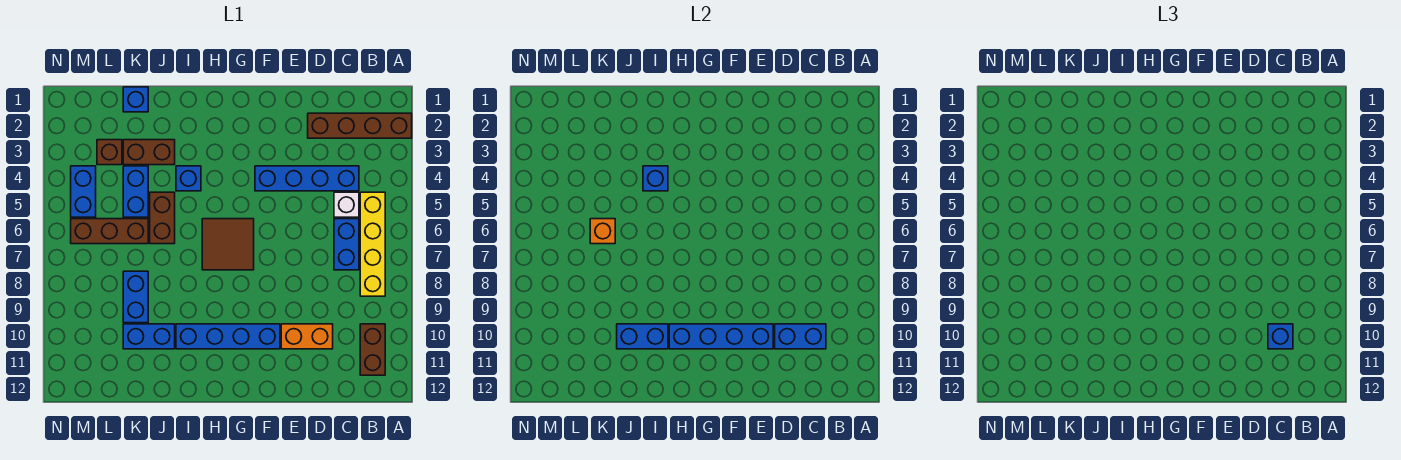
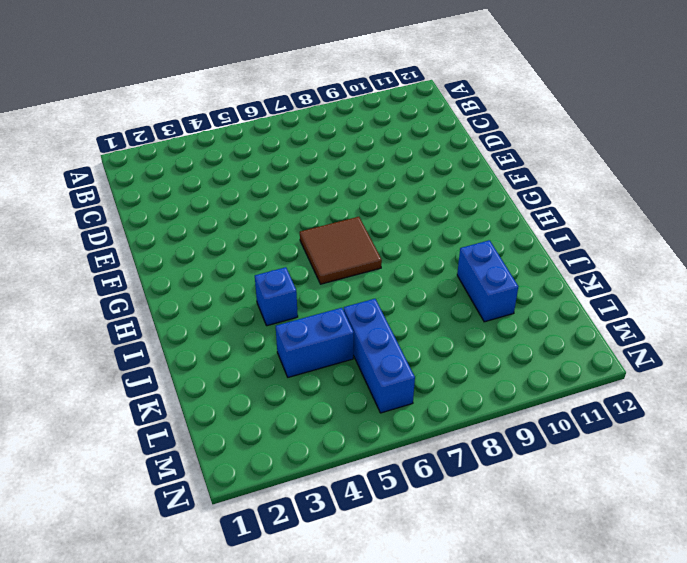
blue 1x3 brick [344,299,415,413] -> brown 1x3 brick [71,219,148,244]
none -> brown 1x4 brick [308,113,412,138]
none -> yellow 1x4 brick [360,192,385,296]
none -> brown 1x2 brick [360,324,385,375]

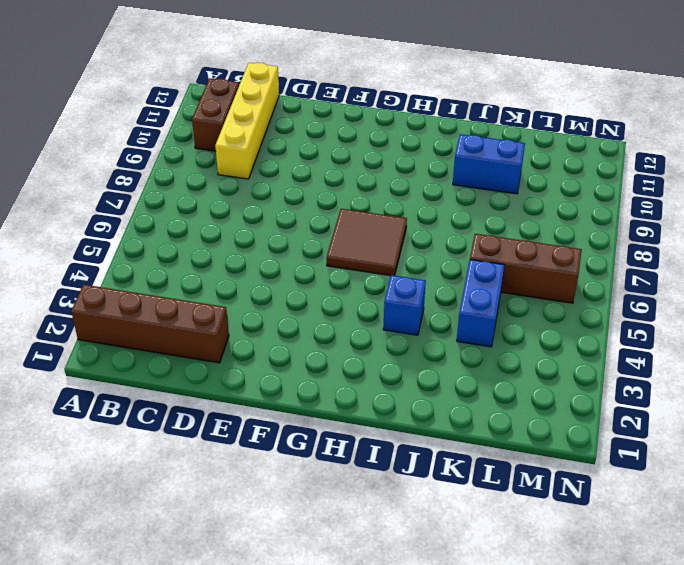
yellow 1x4 brick [215,63,279,179] -> yellow 1x4 brick moved to [360,192,385,296]
none -> blue 1x4 brick [255,166,359,191]
none -> white 1x1 brick [334,192,359,217]
none -> blue 1x2 brick [334,219,359,270]

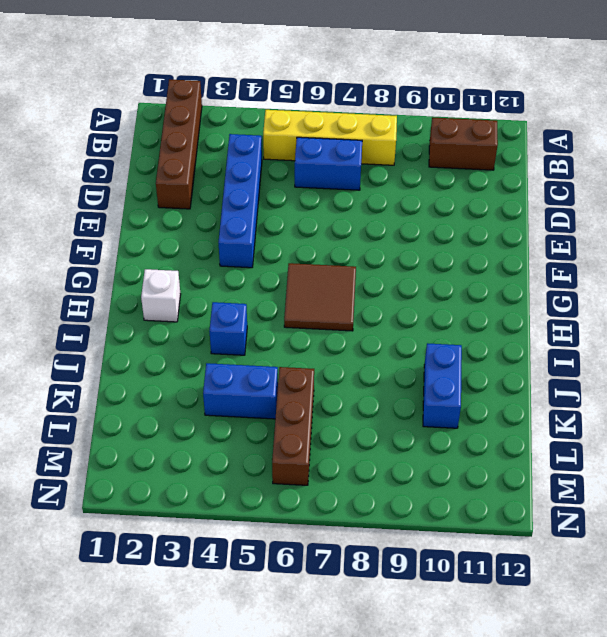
white 1x1 brick [141,269,181,322] -> white 1x1 brick moved to [334,192,359,217]
none -> orange 1x2 brick [281,324,333,349]
none -> blue 1x4 brick [176,324,280,349]
none -> brown 1x2 brick [123,140,175,165]

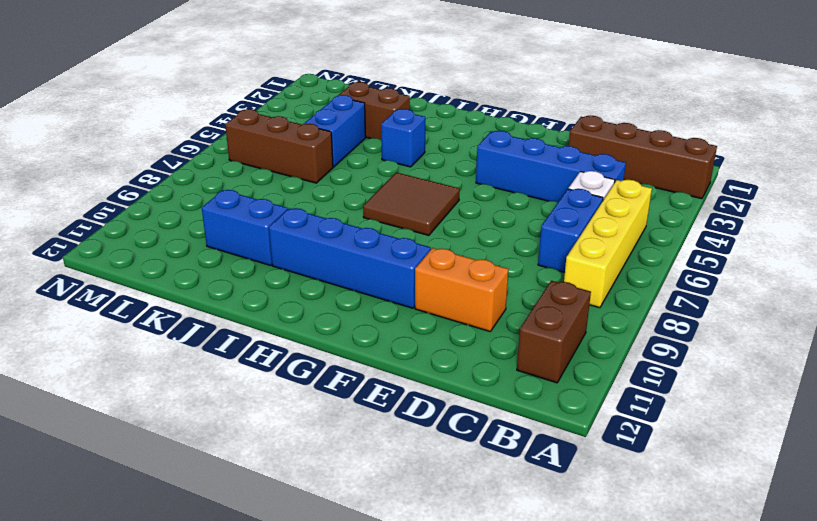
none -> brown 1x2 brick [150,192,175,244]
none -> blue 1x1 brick [123,87,148,112]
none -> blue 1x2 brick [123,271,148,323]

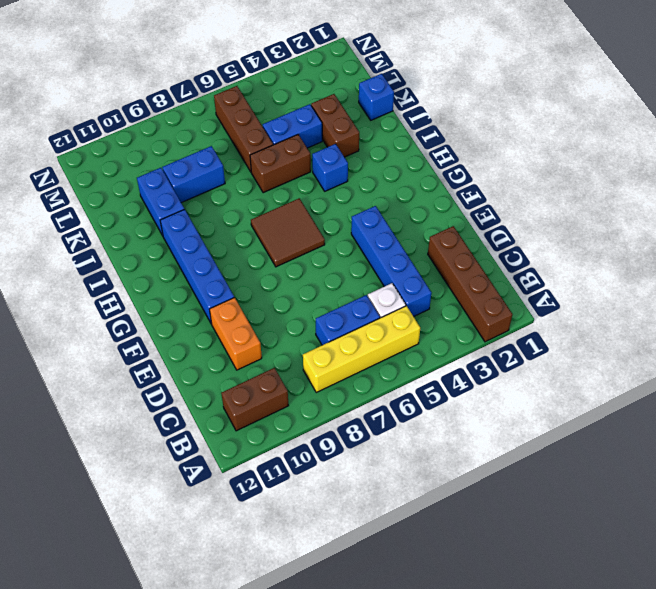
none -> brown 1x1 brick [97,140,122,165]
none -> blue 1x2 brick [71,166,96,217]
none -> blue 1x2 brick [775,324,826,349]

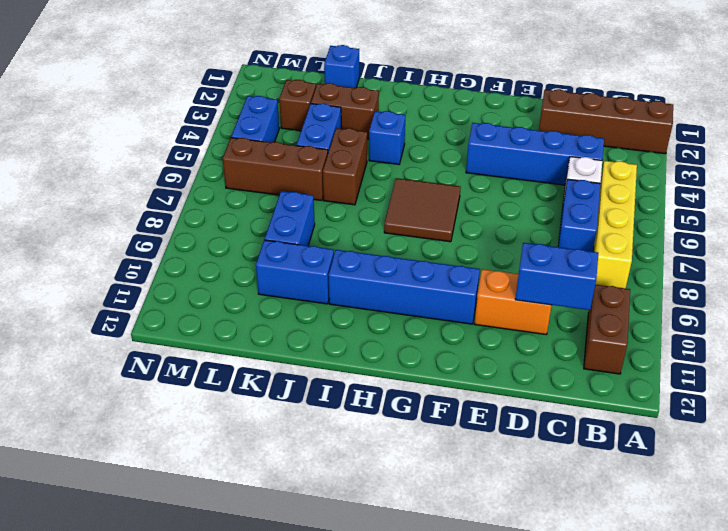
none -> blue 1x4 brick [669,324,773,349]
none -> blue 1x1 brick [643,166,668,191]
none -> blue 1x2 brick [617,324,668,349]

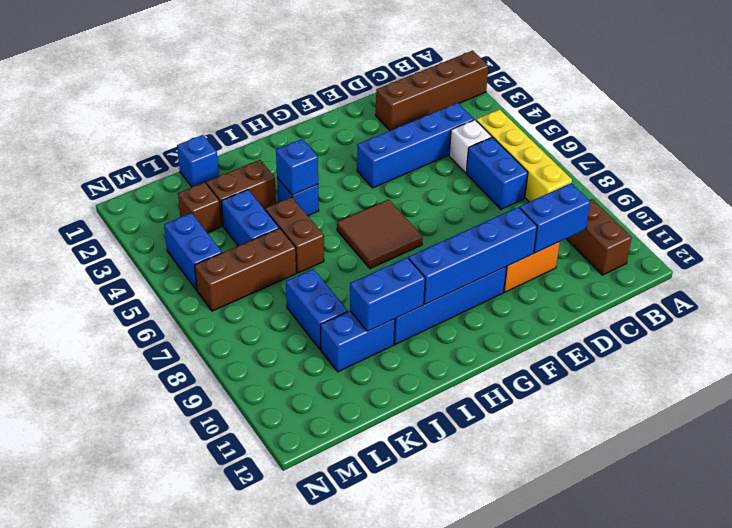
none -> orange 1x1 brick [590,219,615,244]
none -> blue 1x1 brick [1268,324,1293,349]

